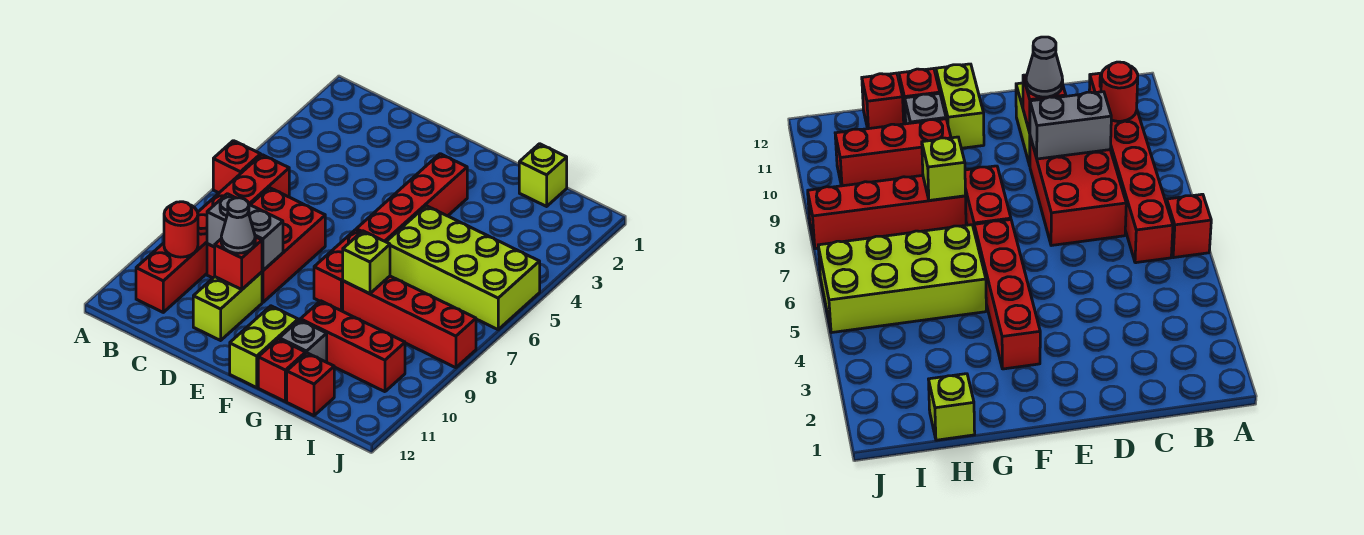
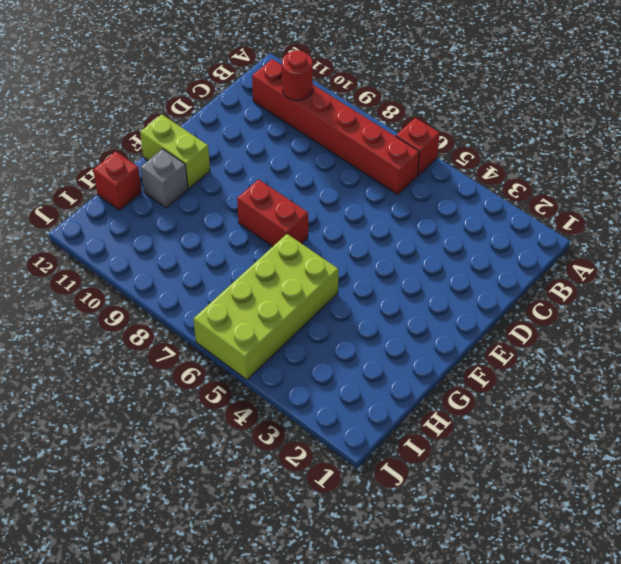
none -> red 2x3 brick [207,188,325,302]
none -> lime 1x2 brick [193,272,262,340]
none -> red 1x4 brick [356,154,467,242]

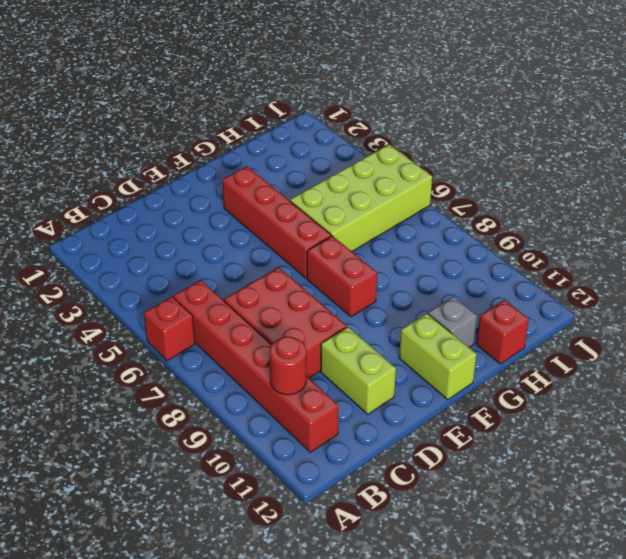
none -> red 1x4 brick [343,276,476,368]
none -> red 1x3 brick [300,301,405,392]
none -> red 1x1 brick [258,339,306,402]

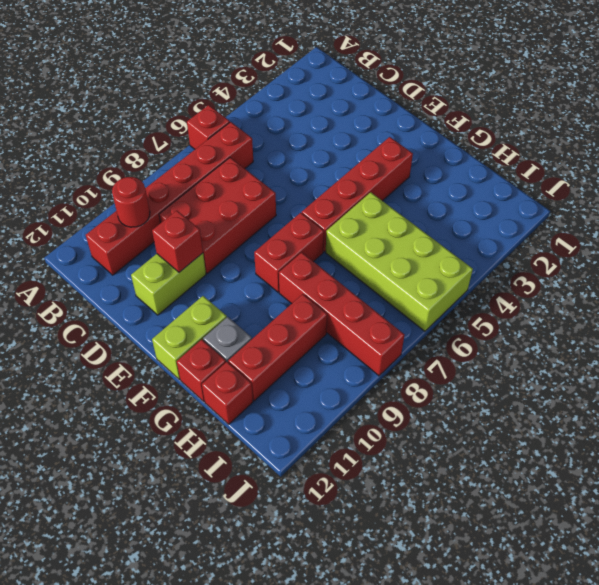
red 1x3 brick [228,294,327,401] -> red 1x3 brick turned to [300,301,405,392]
none -> lime 1x1 brick [519,144,567,206]
none -> grey 1x2 brick [207,194,283,271]
none -> lime 1x1 brick [343,231,390,294]

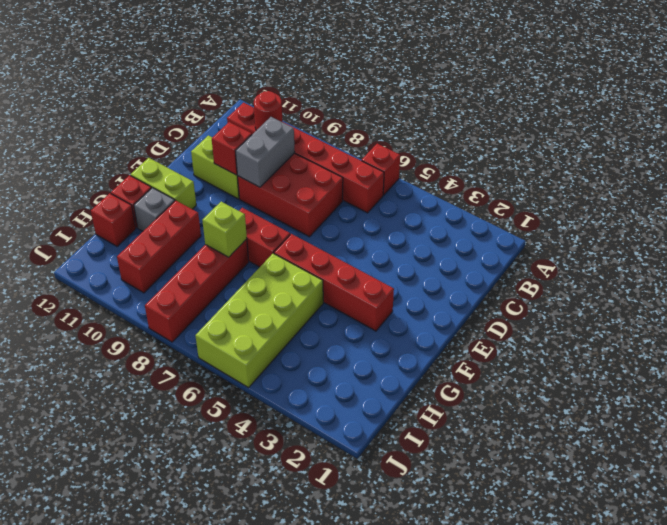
none -> lime 1x1 brick [519,144,567,206]
none -> grey 1x1 cone [221,198,255,253]

